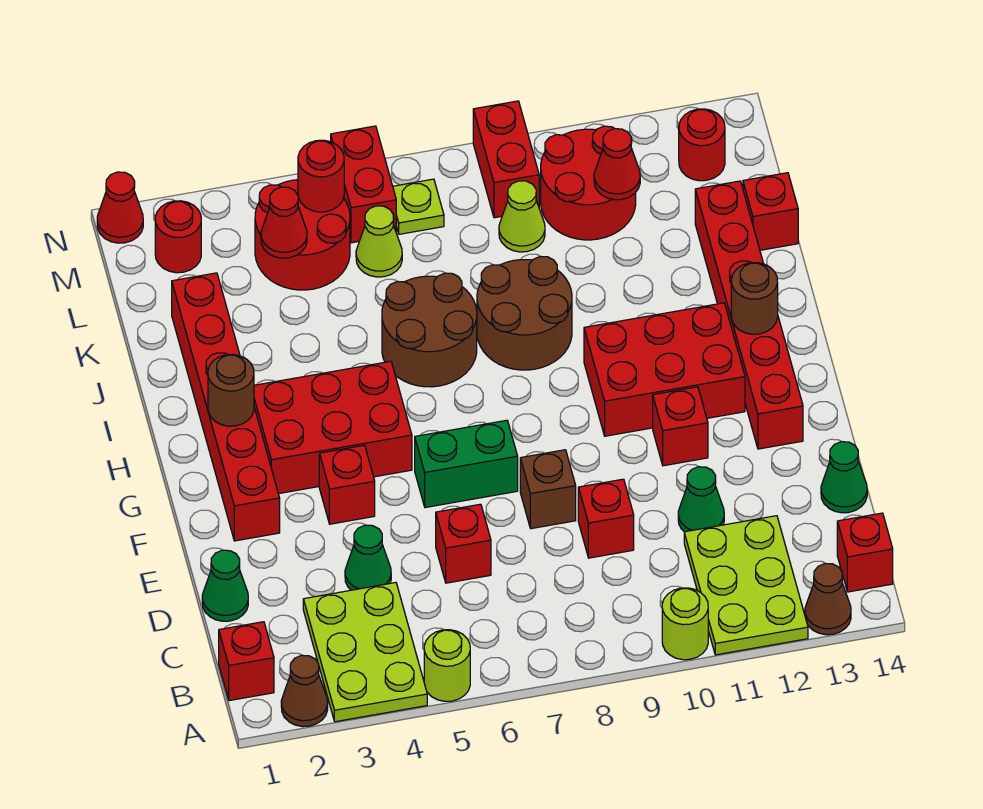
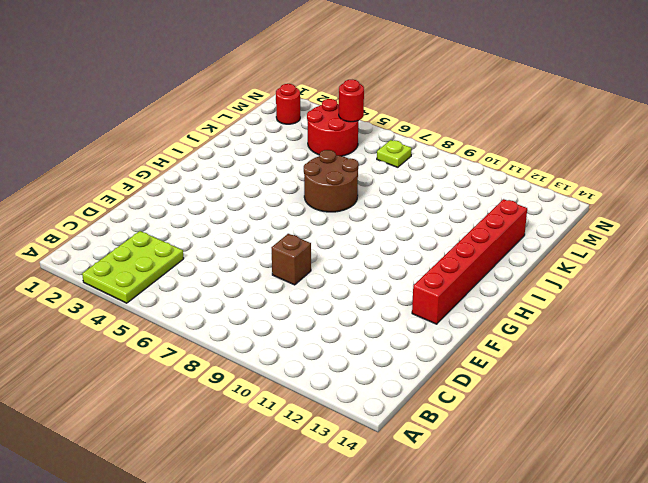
none -> brown 1x1 cone [281,655,328,727]
none -> lime 1x1 round brick [424,630,470,701]
none -> lime 1x1 round brick [662,588,708,660]
none -> lime 2x3 plate [684,516,808,655]

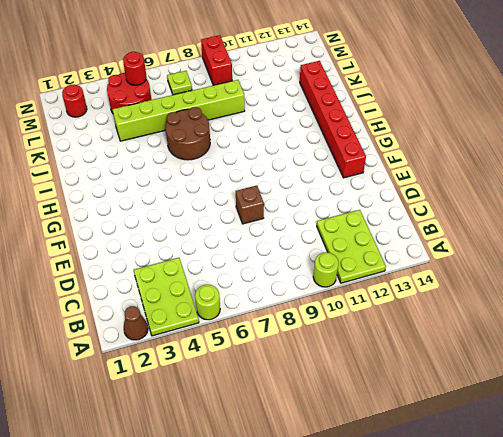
lime 1x6 brick [112,80,245,141] -> none
none -> brown 1x1 cone [805,564,851,635]
none -> red 1x1 brick [219,622,274,701]
none -> red 1x1 brick [837,513,893,592]
none -> green 1x1 cone [202,550,248,621]

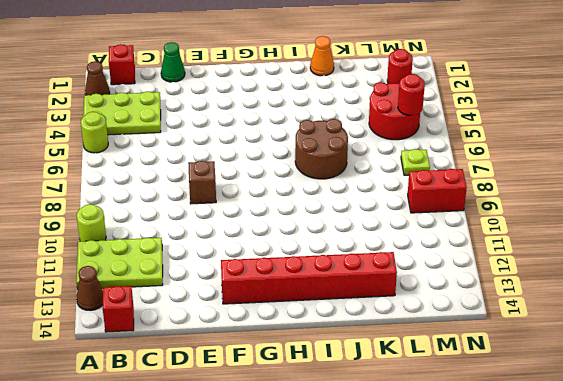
orange 1x1 cone [310,36,334,76] -> none
none -> green 1x1 cone [345,525,391,590]
none -> red 1x1 brick [436,504,491,583]
none -> red 1x1 brick [578,479,634,558]
none -> green 1x1 cone [678,467,724,532]

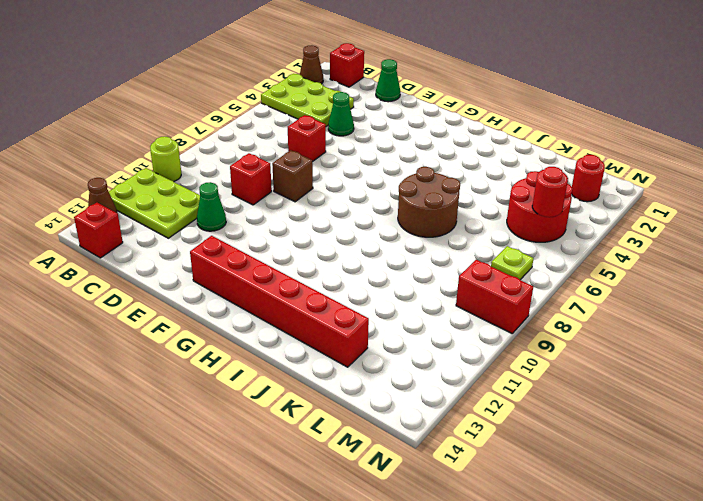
none -> lime 1x1 round brick [424,630,470,701]
none -> green 1x1 cone [821,442,867,513]
none -> red 1x6 brick [172,273,280,541]
none -> red 1x1 brick [319,445,375,524]

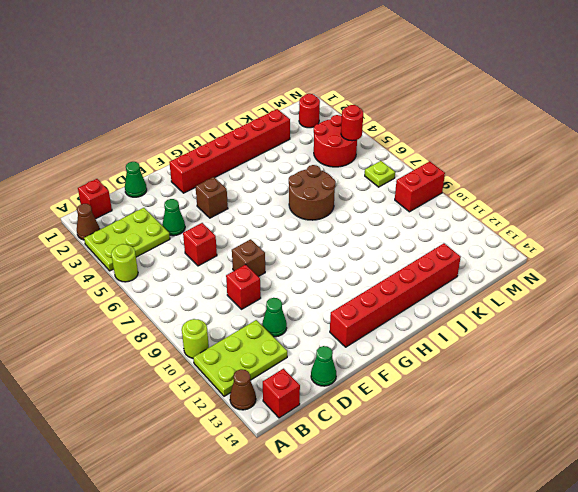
brown 1x1 brick [196,177,228,218] -> red 1x1 brick [319,445,375,524]
none -> green 1x2 brick [415,420,518,508]
none -> red 1x1 brick [653,387,708,466]
none -> red 2x3 brick [254,361,412,494]
none -> red 2x3 brick [584,303,745,436]

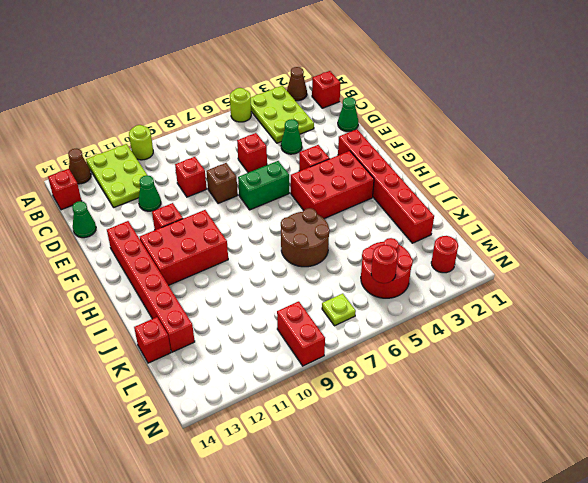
none -> brown 2x2 round brick [477,257,572,370]
none -> lime 1x1 cone [356,206,402,277]
none -> lime 1x1 cone [499,181,545,252]
none -> red 2x2 round brick [541,126,636,240]

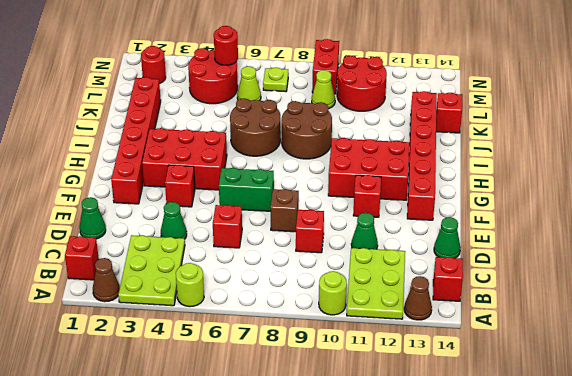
none -> red 1x2 brick [331,126,396,243]
none -> red 1x1 round brick [679,109,725,181]
none -> red 1x1 cone [97,172,143,243]
none -> brown 1x1 round brick [208,354,254,426]

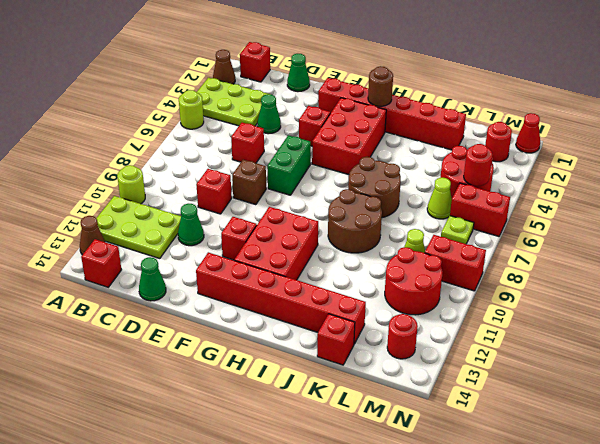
none -> brown 1x1 round brick [731,263,778,334]
none -> red 1x1 cone [261,187,307,258]
none -> red 1x1 cone [594,129,640,200]

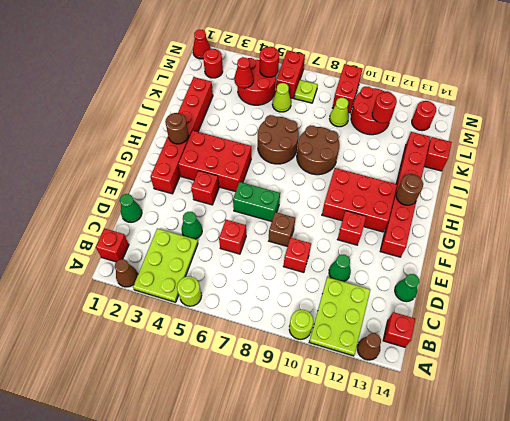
red 1x1 round brick [372,92,397,123] -> red 1x1 cone [594,129,640,200]

